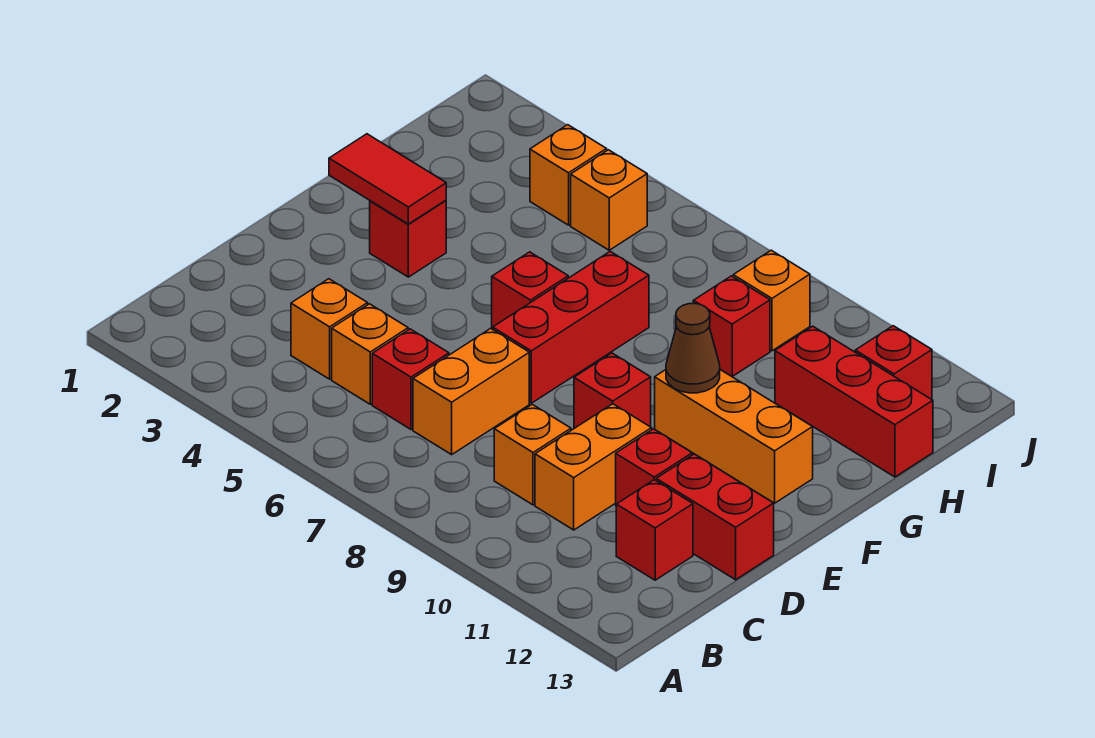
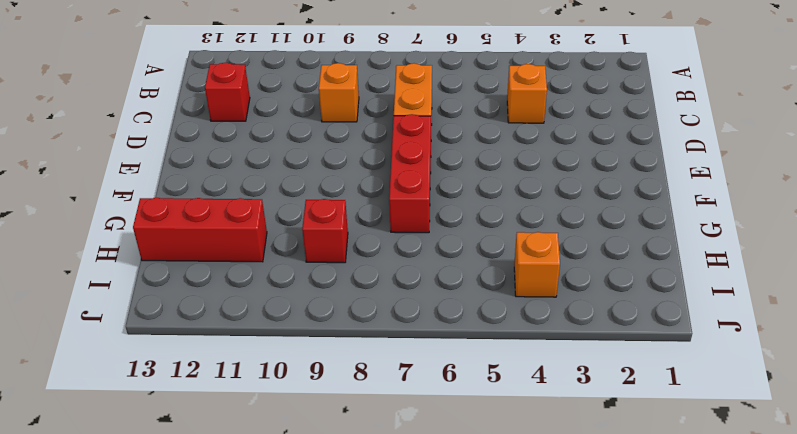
none -> orange 1x1 brick [332,304,408,404]
none -> red 1x1 brick [372,329,449,429]
none -> orange 1x2 brick [535,404,652,530]

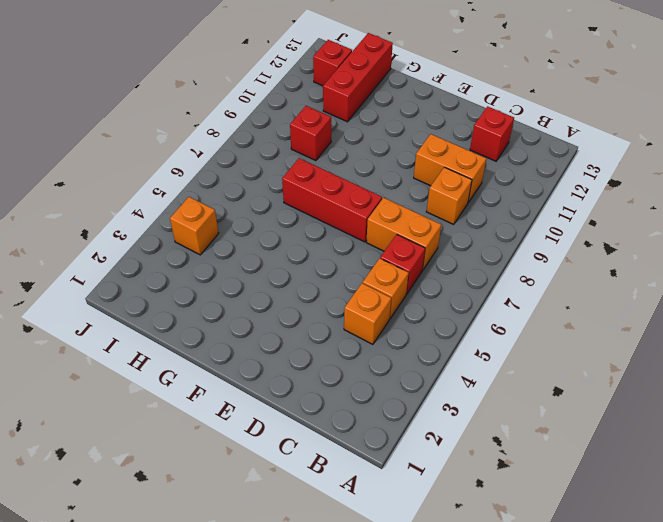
none -> red 1x1 brick [616,429,692,504]
none -> red 1x2 brick [656,454,774,580]
none -> red 1x1 brick [574,353,651,428]

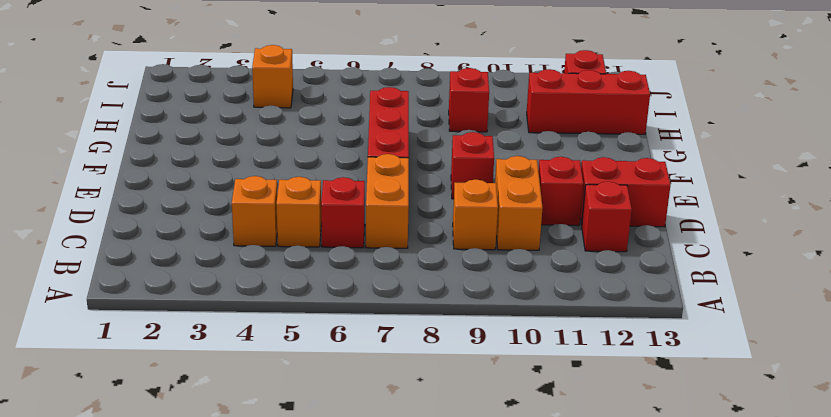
none -> red 1x1 brick [370,200,446,277]
none -> red 1x1 brick [492,252,568,329]
none -> orange 1x3 brick [655,370,813,503]

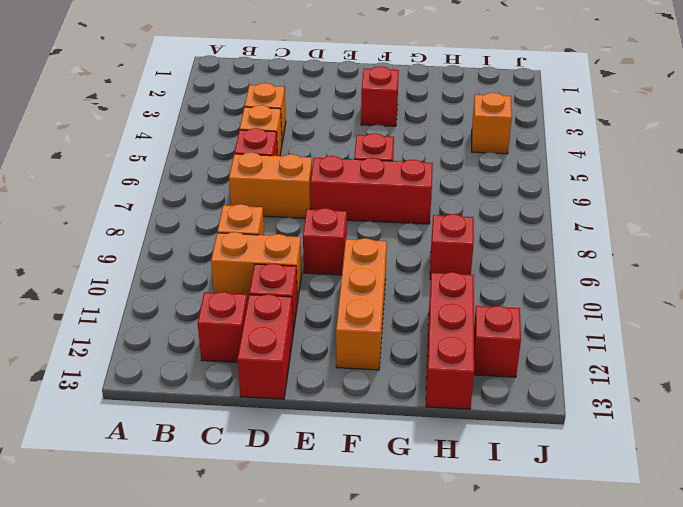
none -> orange 1x1 brick [571,150,647,250]
none -> orange 1x1 brick [733,250,810,351]
none -> red 1x2 tile [329,134,446,224]

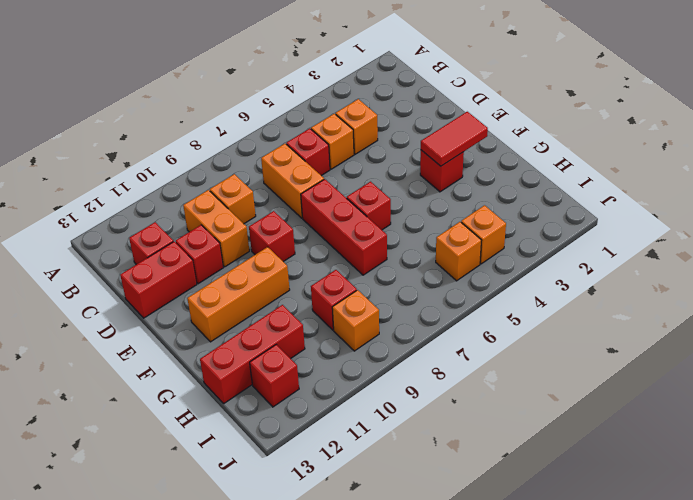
none -> brown 1x1 cone [666,303,720,393]

